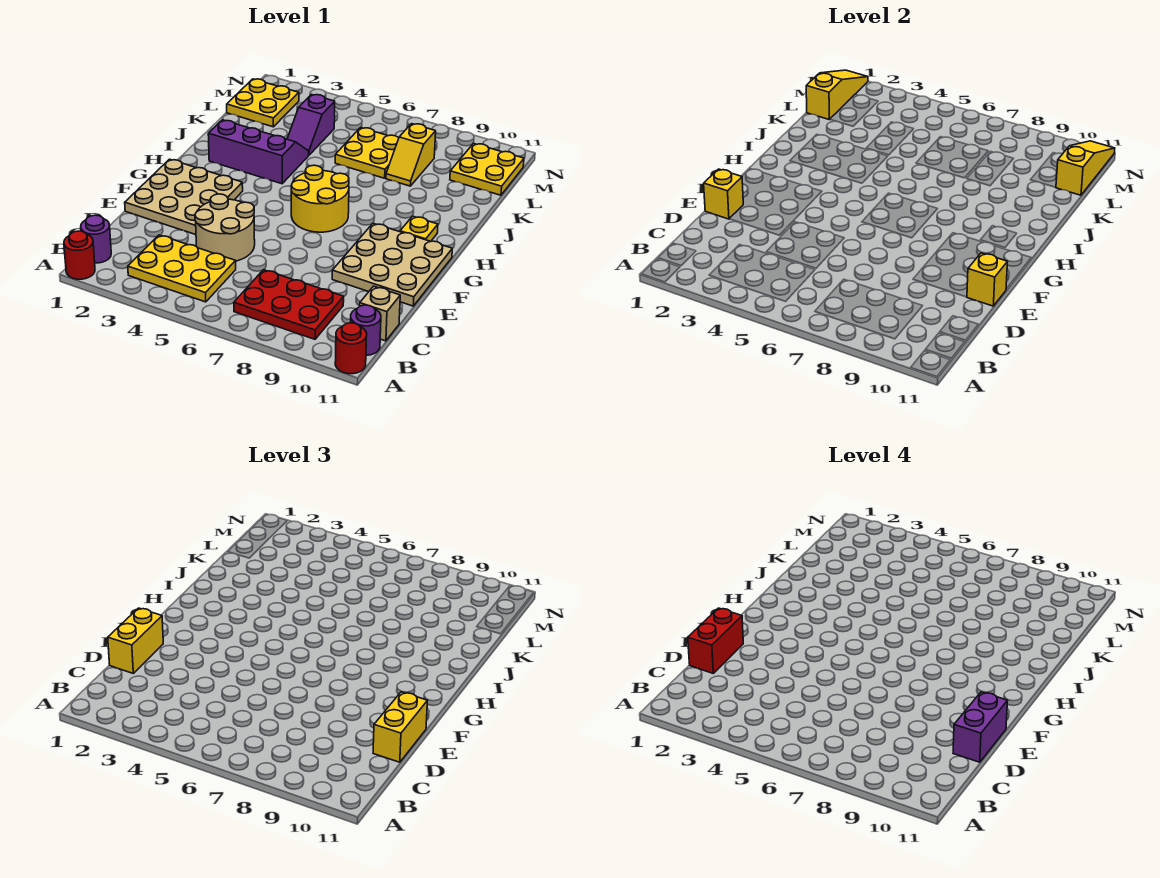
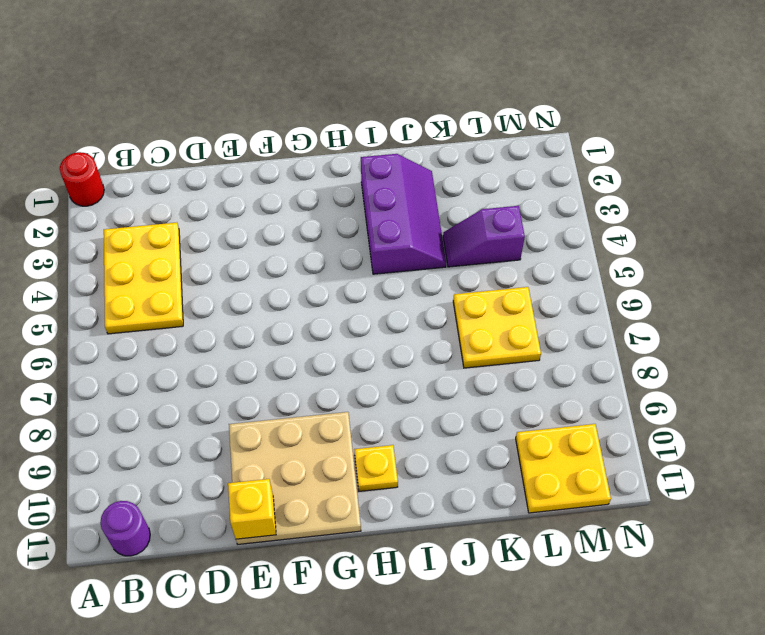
none -> red 1x1 round brick [335,323,367,374]
none -> purple 1x1 round brick [81,215,111,263]
none -> red 2x3 plate [234,270,344,339]

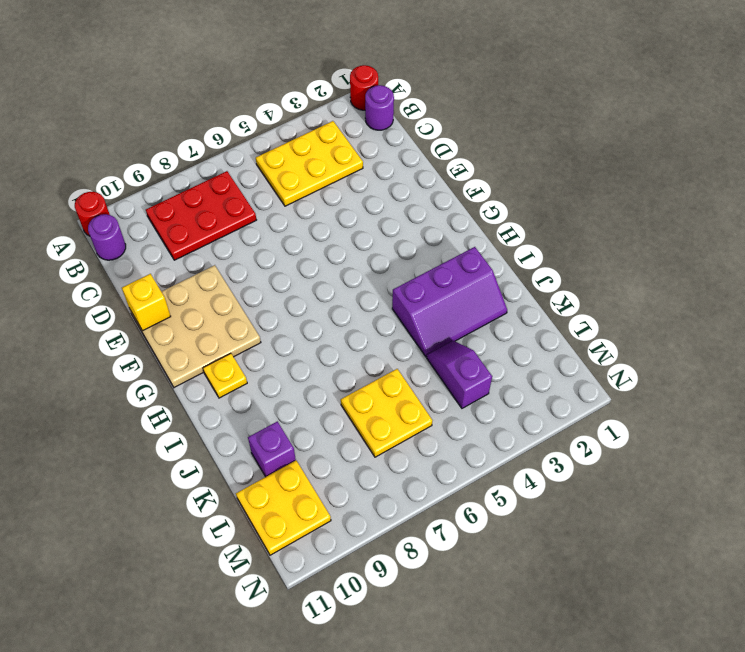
purple 1x1 brick [248,422,296,477] -> none
none -> tan 1x1 brick [360,286,400,341]
none -> tan 2x2 round brick [195,194,255,261]
none -> tan 3x3 plate [125,159,243,235]

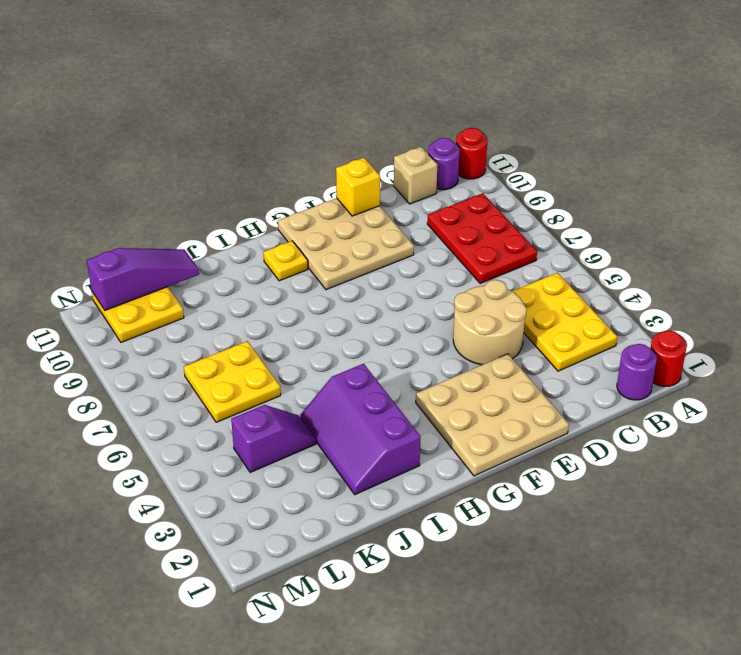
purple 1x3 slope [87,248,199,310] -> yellow 1x3 slope [1056,141,1115,195]
none -> yellow 2x2 round brick [291,165,349,232]
none -> yellow 1x2 slope [386,124,436,186]
none -> yellow 2x2 plate [227,79,299,127]

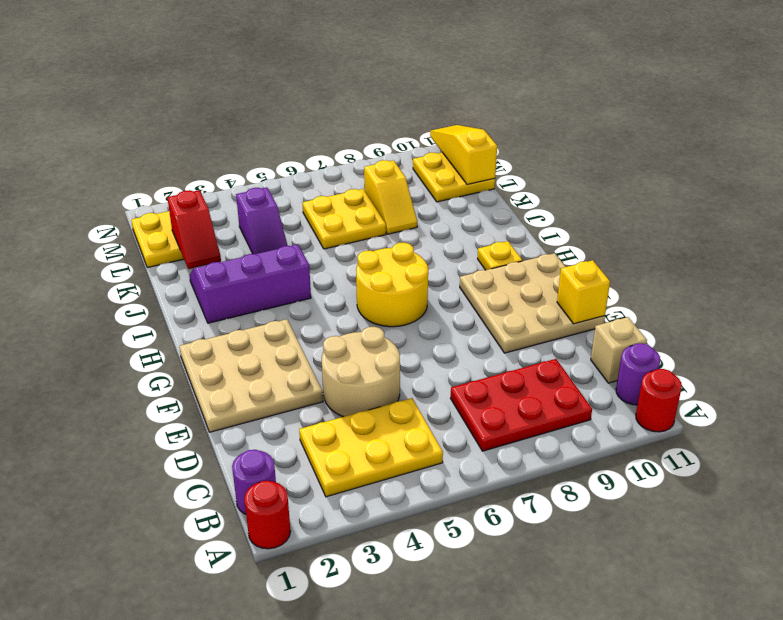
red 1x2 slope [167,190,221,269] -> none
none -> yellow 1x1 brick [704,169,743,219]
none -> yellow 1x3 slope [806,70,868,119]
none -> yellow 1x2 brick [108,608,163,673]

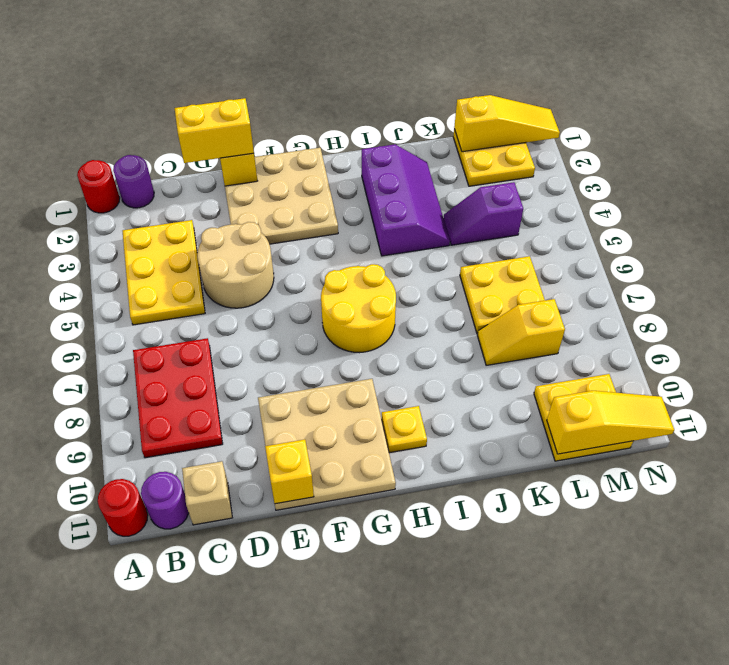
none -> yellow 1x2 brick [373,692,427,762]
none -> red 1x2 brick [688,608,743,673]
none -> purple 1x2 brick [953,692,1007,762]

